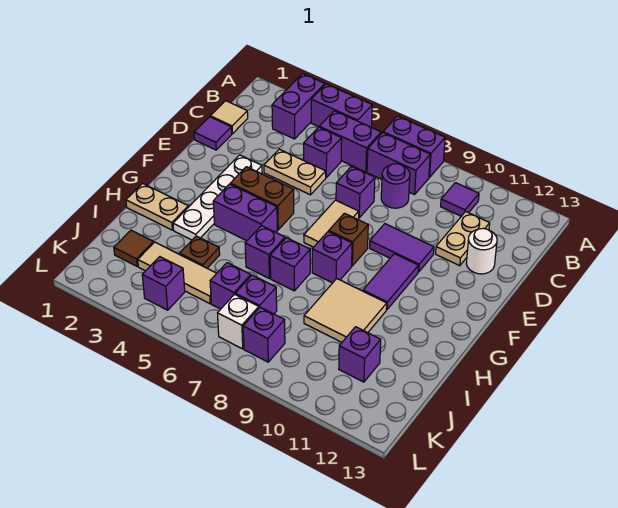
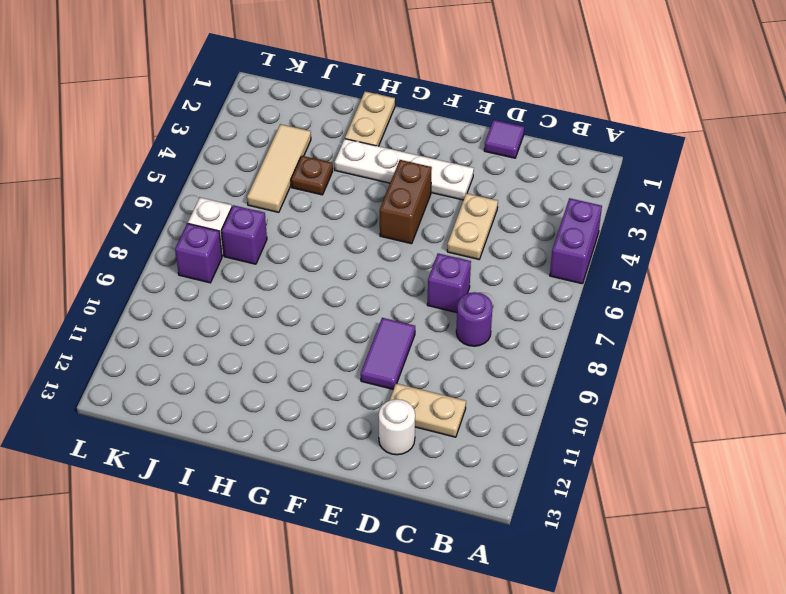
none -> purple 1x2 brick [272,74,325,139]
none -> purple 1x2 brick [383,116,445,177]
none -> purple 1x2 brick [319,111,381,172]
none -> purple 1x2 brick [367,133,430,195]

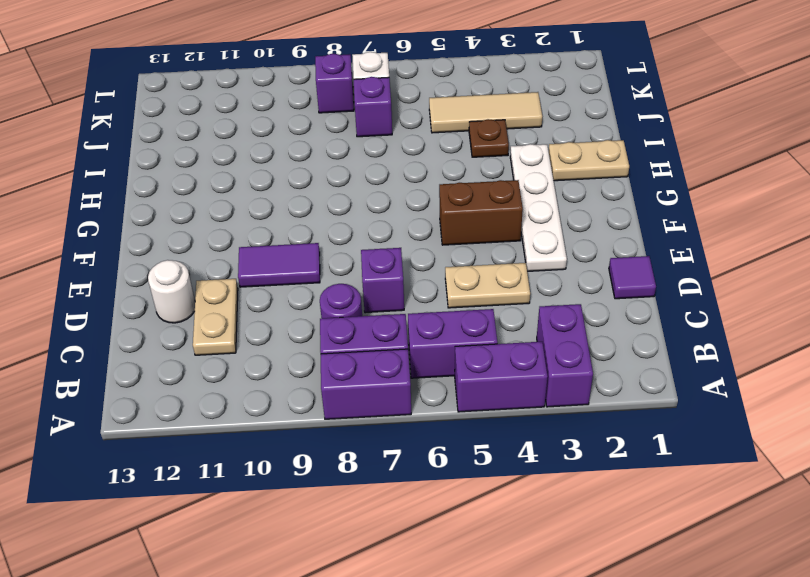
none -> purple 1x1 tile [441,183,479,216]
none -> tan 1x1 tile [210,101,248,134]
none -> purple 1x1 brick [304,127,342,177]
none -> tan 1x2 tile [304,200,359,247]

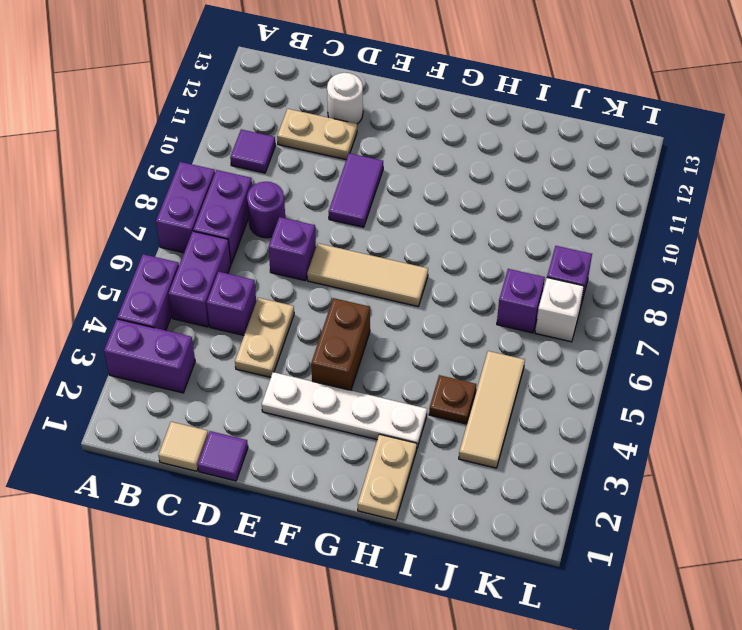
tan 1x3 tile [307,243,428,306] -> tan 1x2 tile [304,200,359,247]
none -> brown 1x1 brick [329,213,368,266]
none -> purple 1x2 tile [363,254,419,309]
none -> purple 1x2 brick [213,184,277,241]
none -> purple 1x1 brick [312,231,352,283]

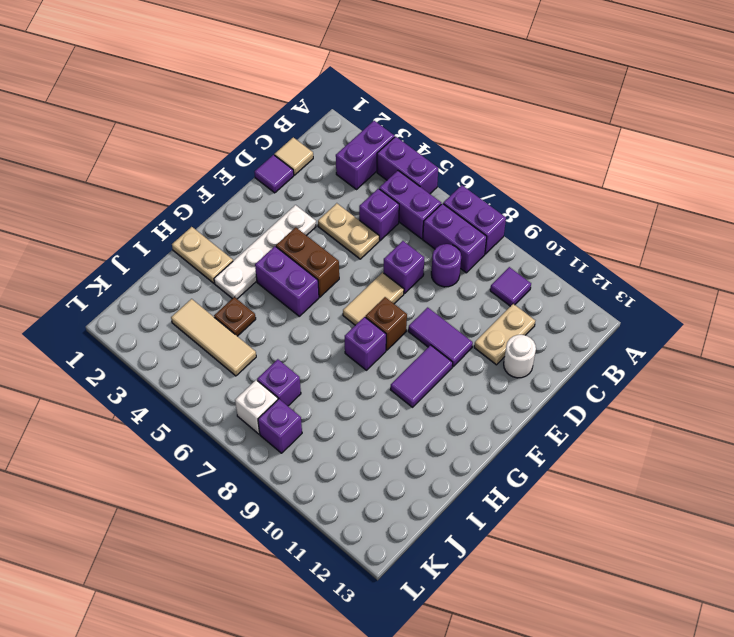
none -> purple 1x1 brick [245,226,285,278]
none -> purple 1x1 brick [270,238,310,291]
none -> tan 2x2 tile [304,279,387,342]
none -> brown 1x1 tile [114,230,154,266]

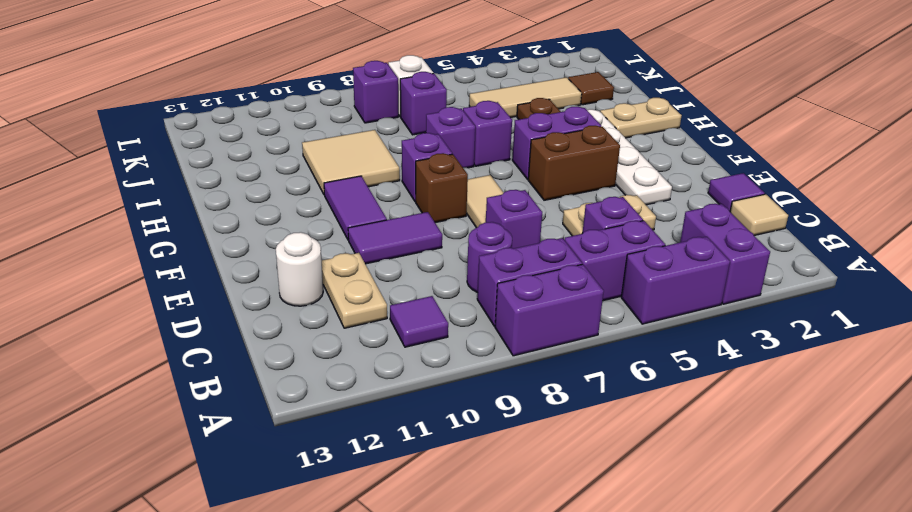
none -> purple 1x1 brick [210,263,251,309]
none -> purple 1x1 brick [339,327,381,382]
none -> purple 1x1 brick [142,257,185,310]

